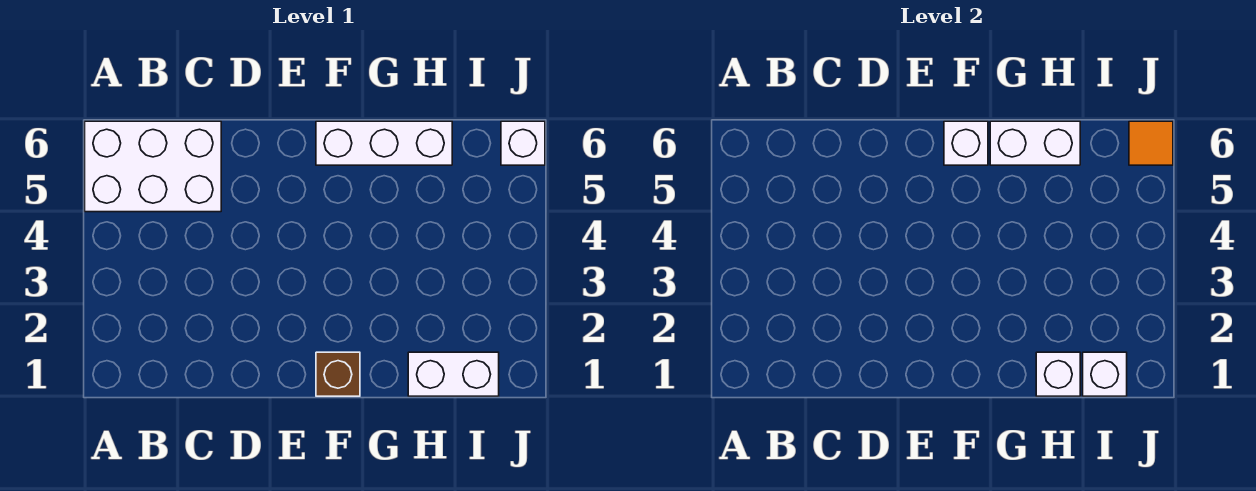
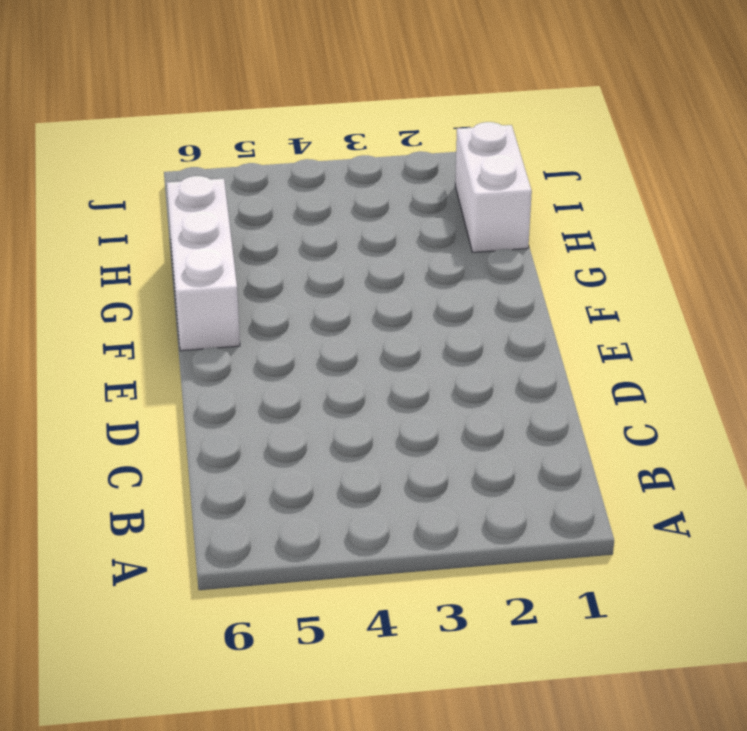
none -> white 2x3 brick [85,121,221,212]
none -> brown 1x1 brick [316,352,360,396]

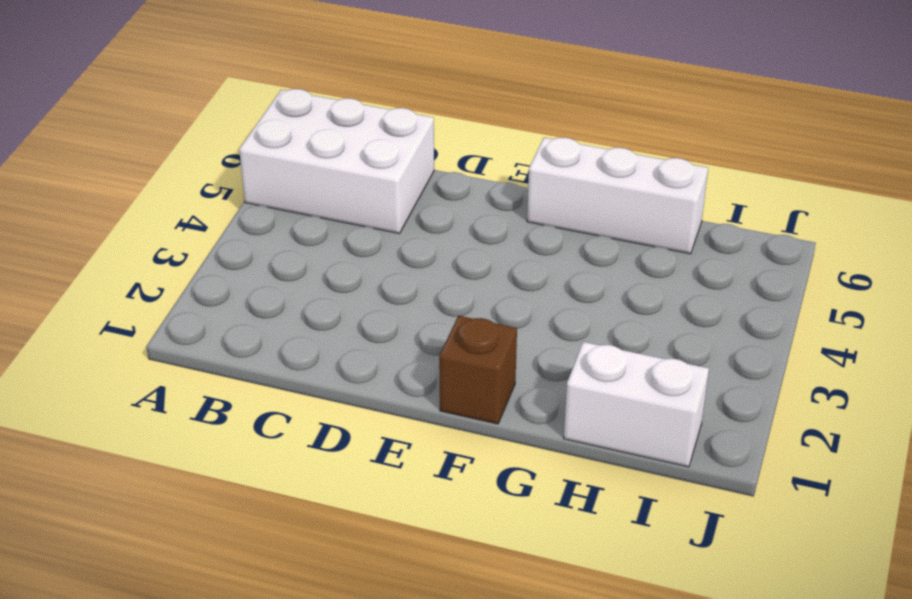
none -> white 1x1 brick [501,121,545,165]
none -> white 1x1 brick [944,121,988,165]

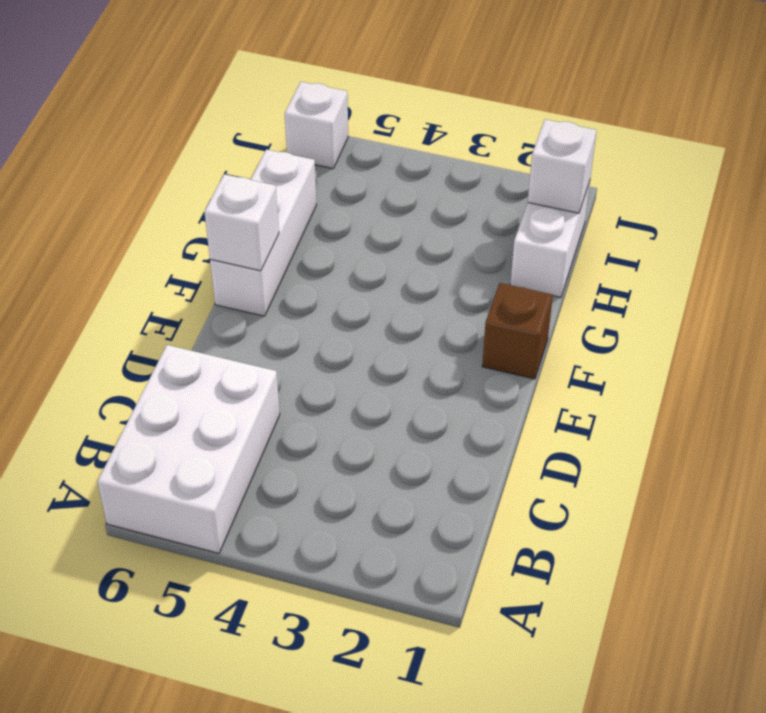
none -> white 1x2 brick [990,121,1080,165]
none -> white 1x1 brick [1036,352,1080,396]

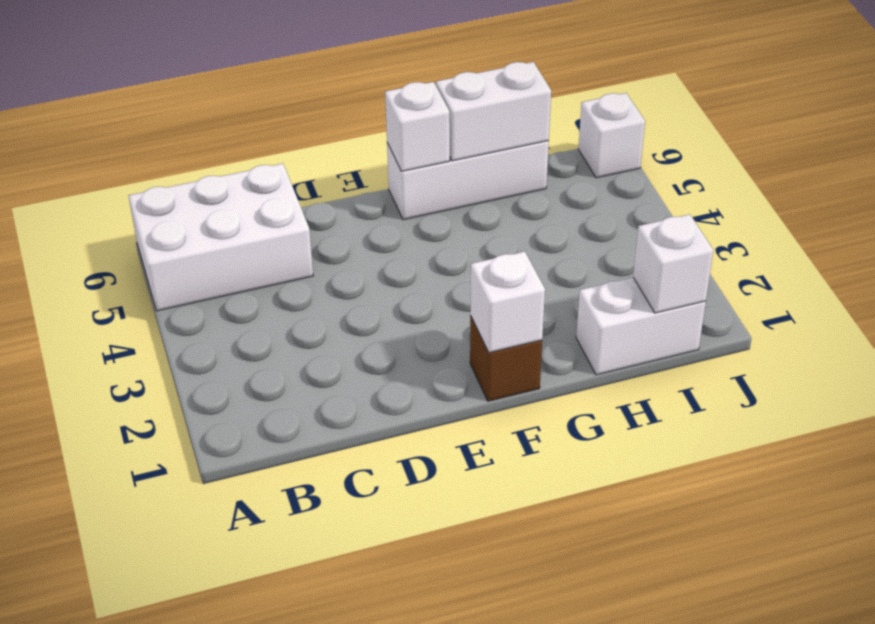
white 1x1 brick [470,252,545,353] -> white 1x1 brick moved to [1036,352,1080,396]
none -> orange 1x1 tile [1129,121,1173,165]

